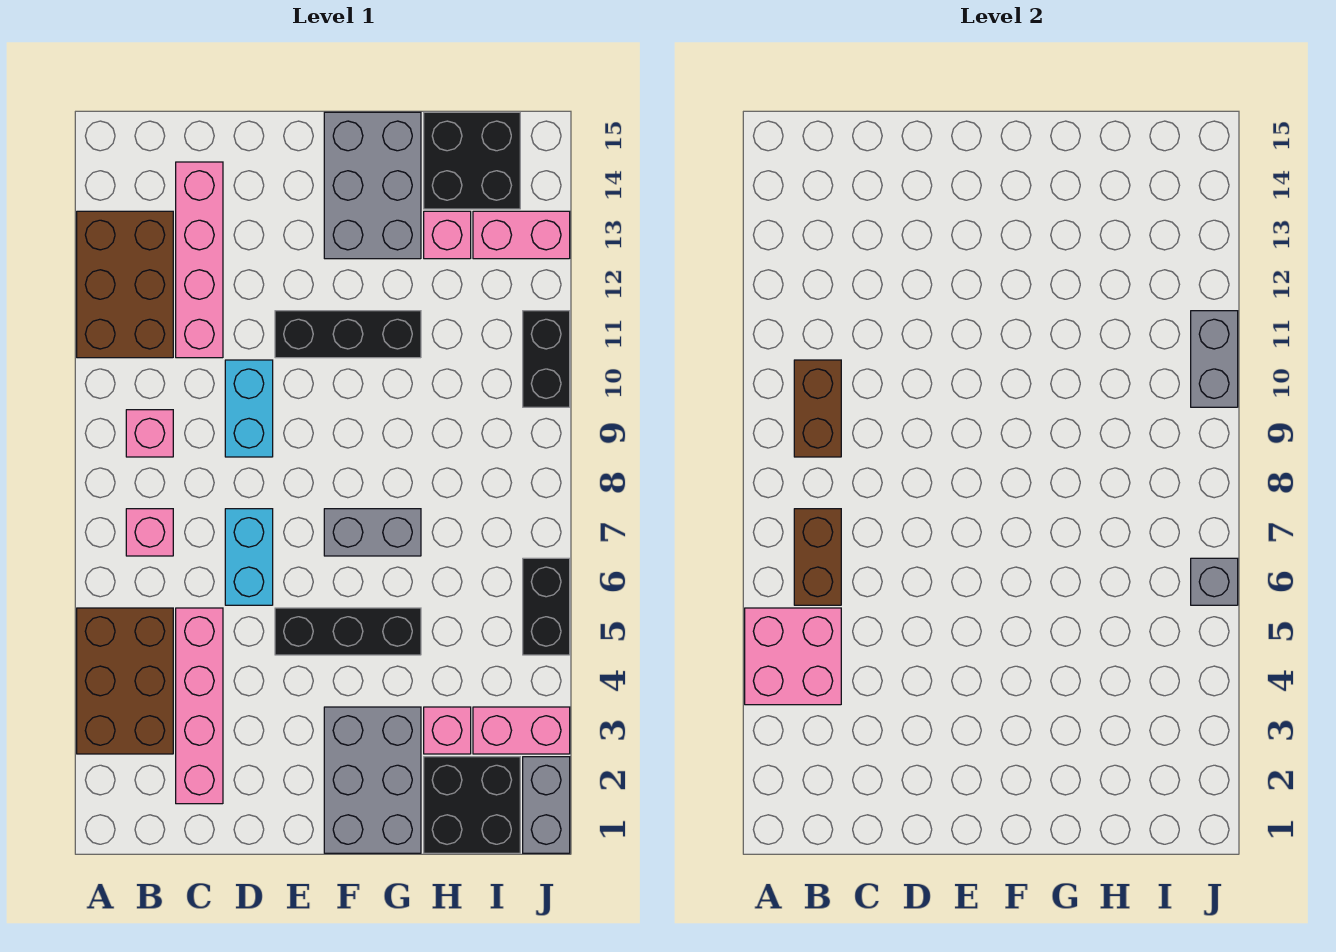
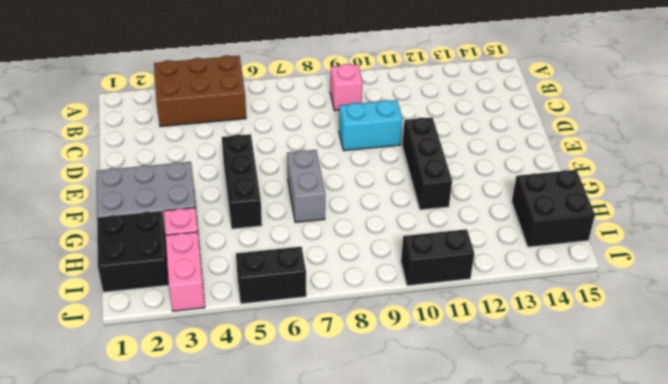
none -> brown 2x3 brick [77,211,173,358]
none -> pink 1x1 brick [126,509,173,556]
none -> pink 1x4 brick [176,608,223,804]

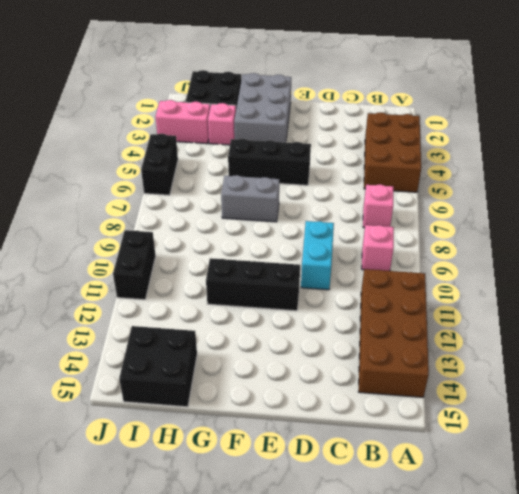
brown 2x4 brick [359,269,429,397] -> brown 2x3 brick [77,211,173,358]
none -> pink 1x4 brick [176,608,223,804]
none -> pink 1x4 brick [176,162,223,358]
none -> cyan 1x2 brick [225,509,273,605]

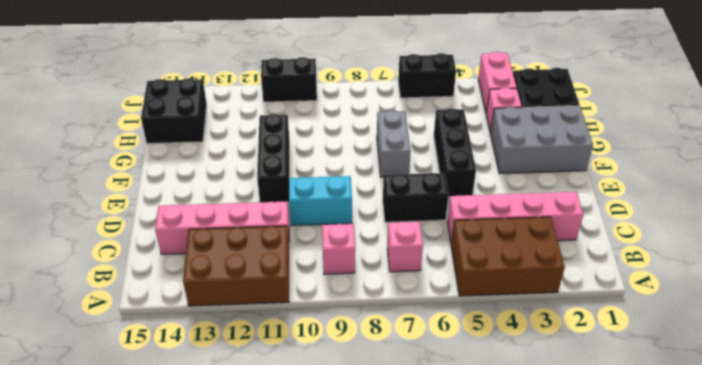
black 1x2 brick [383,173,449,222] -> cyan 1x2 brick [225,509,273,605]
none -> grey 2x3 brick [324,112,421,259]
none -> pink 1x1 brick [424,211,471,259]
none -> pink 1x2 brick [473,211,570,259]

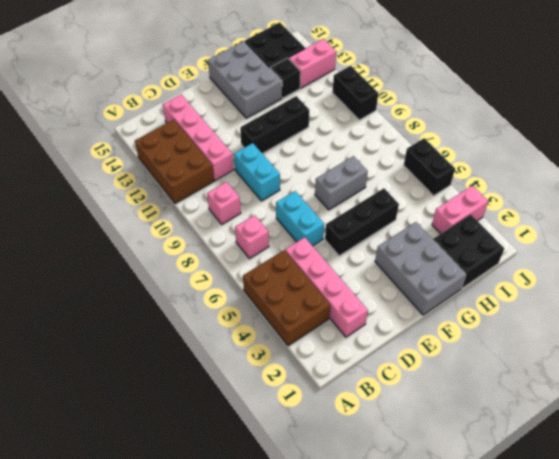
black 1x1 brick [271,58,300,98] -> pink 1x1 brick [424,211,471,259]
none -> pink 1x1 brick [424,707,471,754]
none -> grey 1x2 brick [523,757,570,853]
none -> pink 2x2 brick [745,608,841,705]

